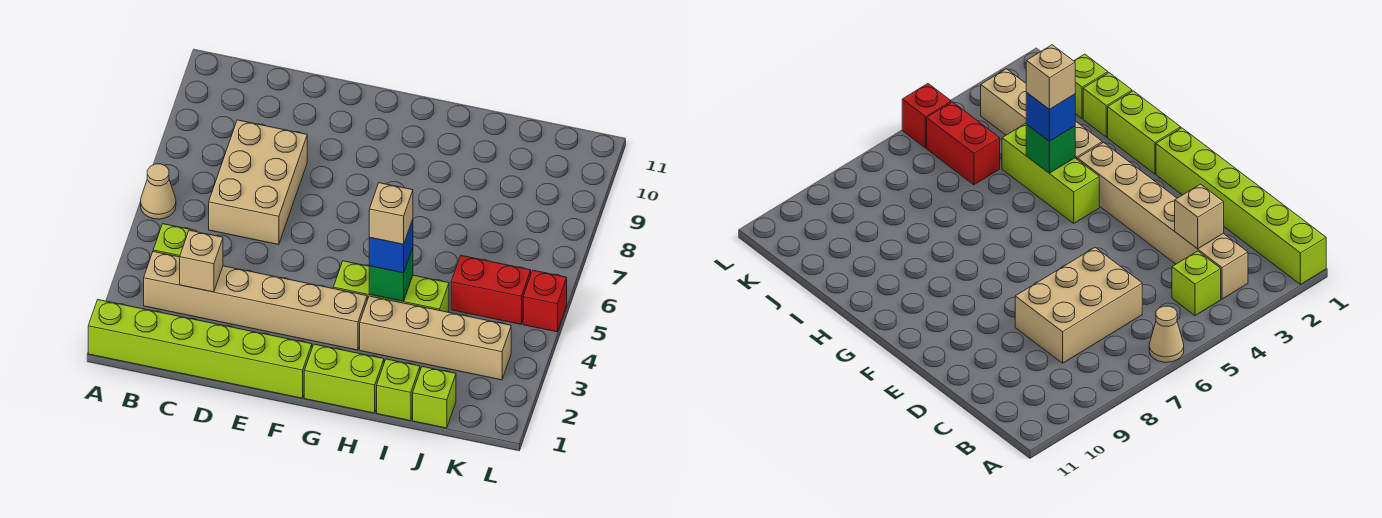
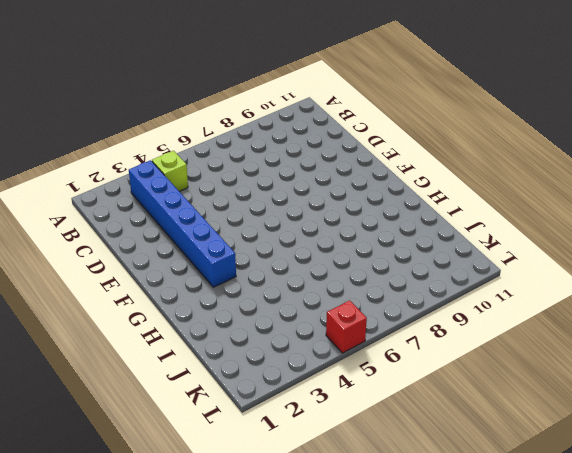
blue 1x6 brick [129,160,236,287] -> tan 1x6 brick [144,252,367,350]
none -> lime 1x6 brick [88,300,312,398]
none -> tan 1x1 cone [141,164,176,219]
none -> tan 2x3 brick [209,120,307,245]

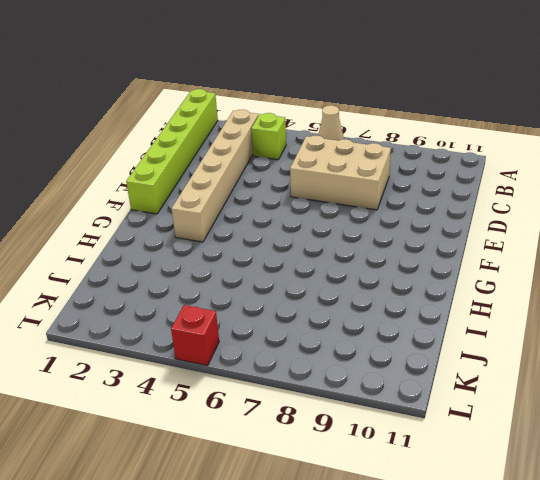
none -> lime 1x2 brick [304,344,384,413]
none -> lime 1x3 brick [333,261,449,312]
none -> tan 1x4 brick [360,296,511,380]

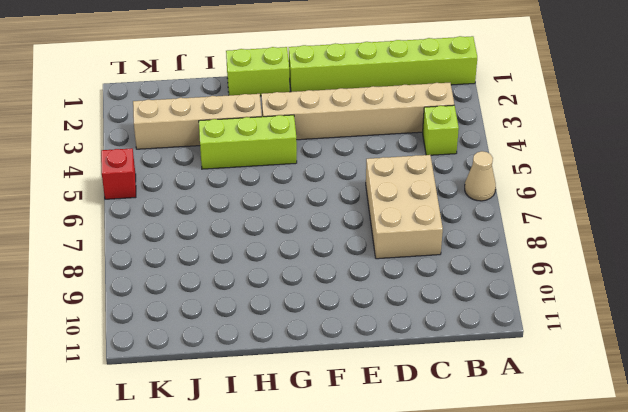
none -> lime 1x1 brick [377,359,420,421]
none -> lime 1x1 brick [413,367,456,428]
none -> red 1x2 brick [451,256,531,324]

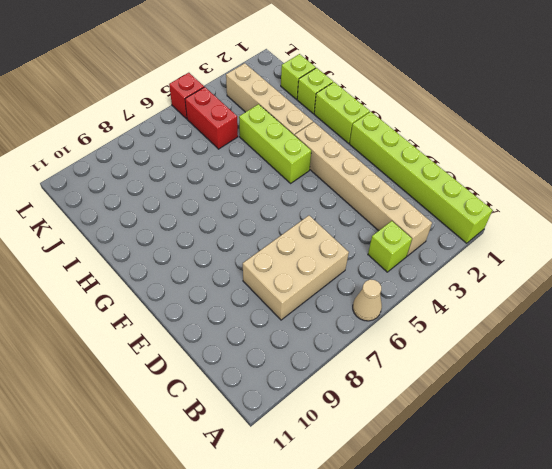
none -> tan 1x1 brick [180,230,223,292]
none -> green 1x1 brick [369,248,413,301]
none -> blue 1x1 brick [369,219,413,273]

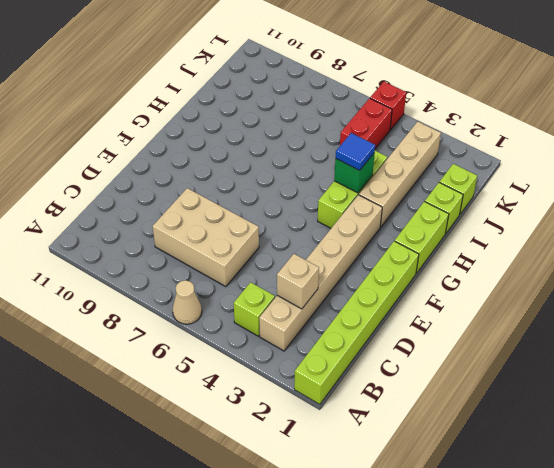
blue 1x1 tile [336,133,375,170] -> blue 1x1 brick [369,219,413,273]
none -> tan 1x1 brick [369,183,413,244]

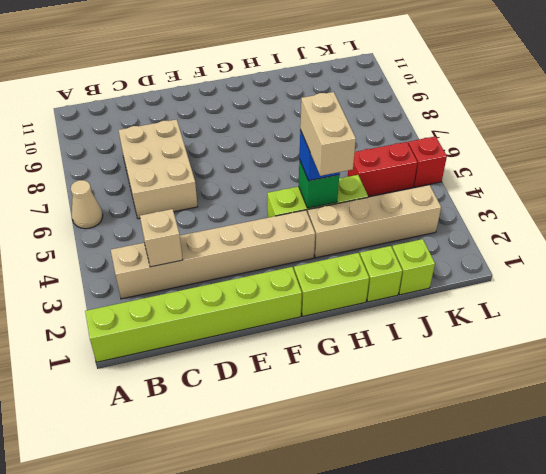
tan 1x2 brick [300,92,356,176] -> tan 1x1 brick [369,183,413,244]
none -> lime 1x1 brick [153,224,196,257]

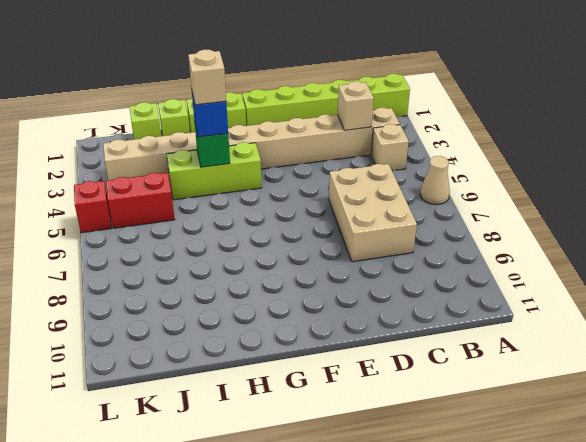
tan 1x1 brick [371,124,409,171] -> lime 1x1 brick [153,224,196,257]

